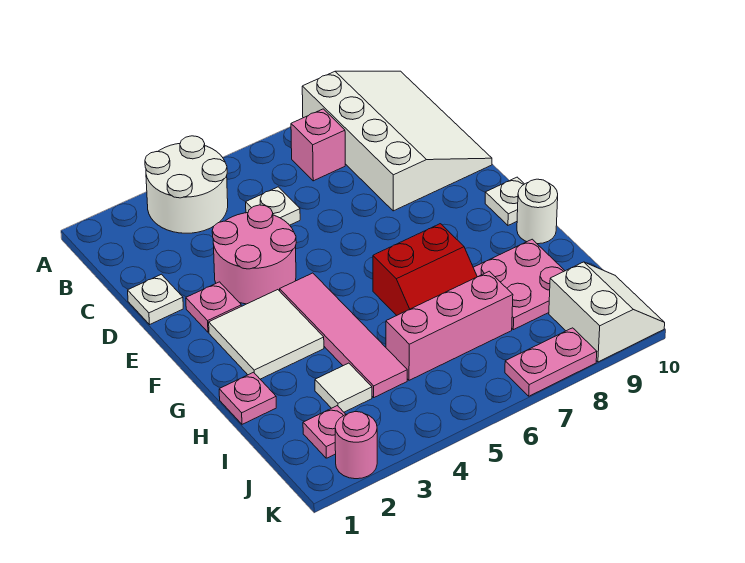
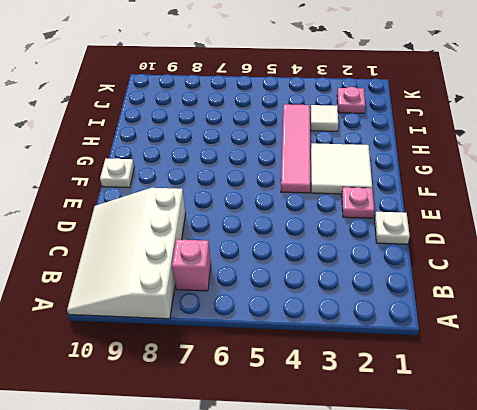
none -> white 2x2 round brick [145,136,228,233]
none -> white 1x1 plate [246,187,300,225]
none -> pink 2x2 round brick [212,205,296,304]

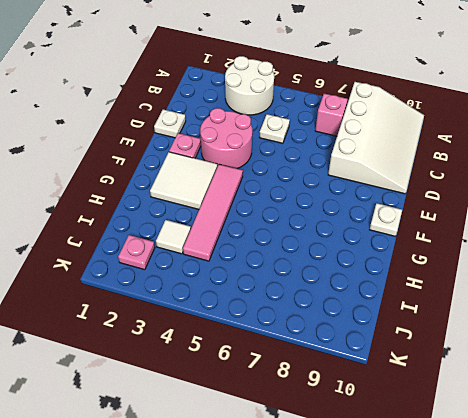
none -> red 2x2 slope [373,224,477,315]
none -> white 1x1 round brick [517,179,558,244]
none -> pink 1x1 plate [219,372,276,424]

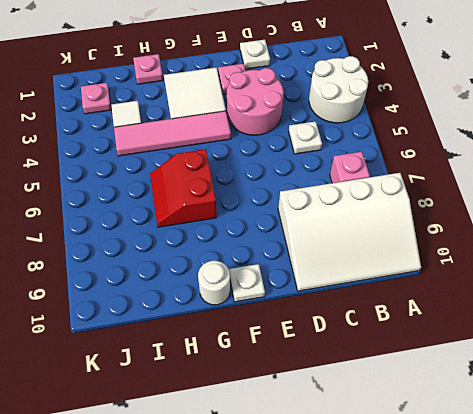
none -> pink 2x2 plate [473,239,565,330]
none -> pink 1x3 brick [386,271,513,380]
none -> white 2x2 slope [549,262,665,362]

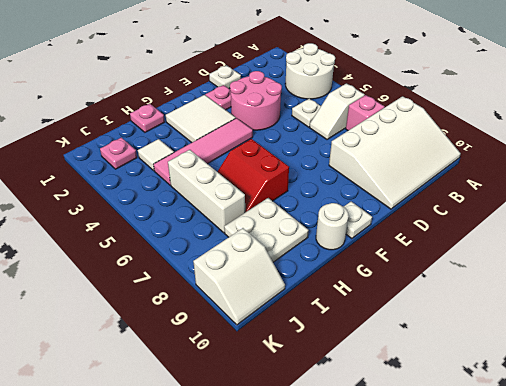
white 1x2 slope [310,84,365,140] -> none
white 2x2 plate [224,198,309,262] -> pink 2x2 plate [473,239,565,330]
white 1x3 brick [168,150,245,233] -> pink 1x3 brick [386,271,513,380]
none -> pink 1x1 round brick [335,412,377,479]
none -> pink 1x2 plate [505,328,597,396]

